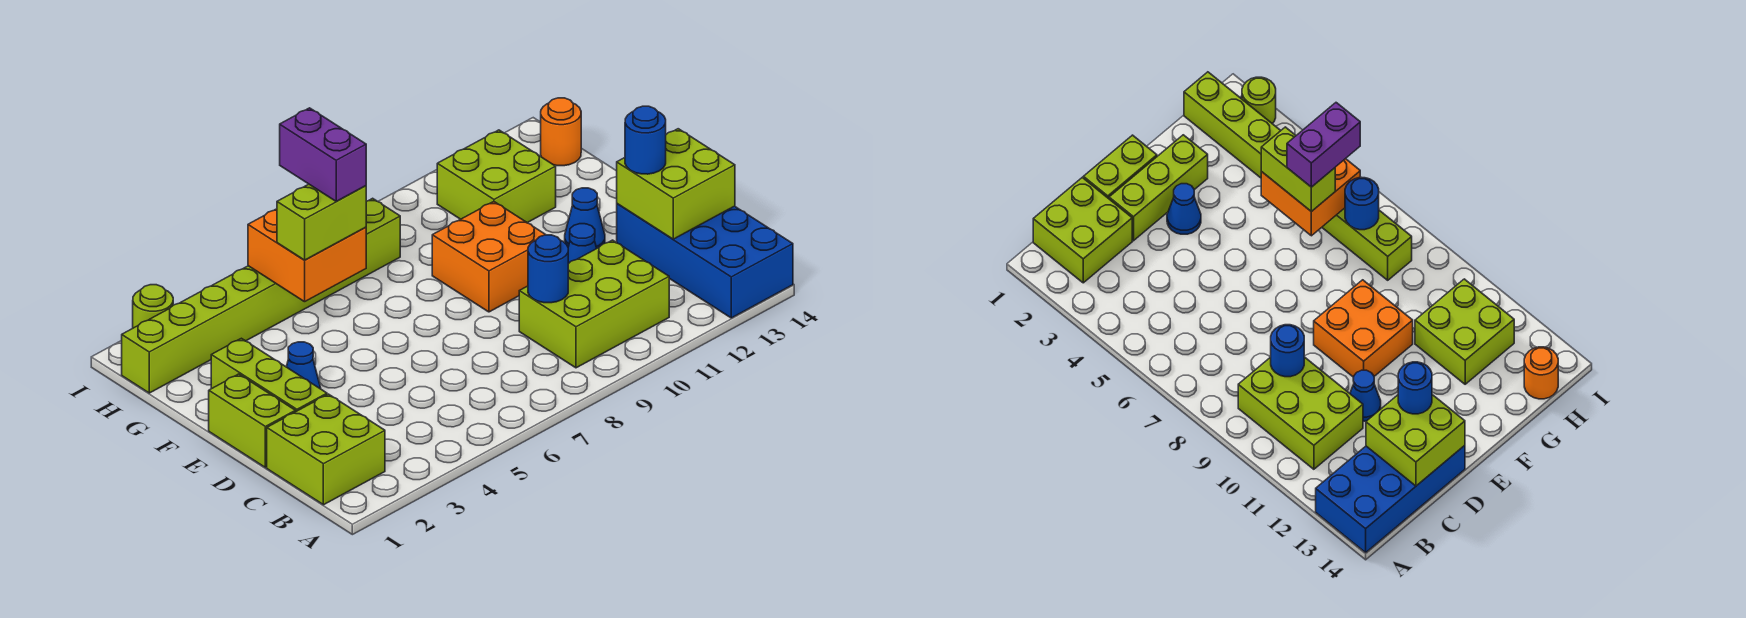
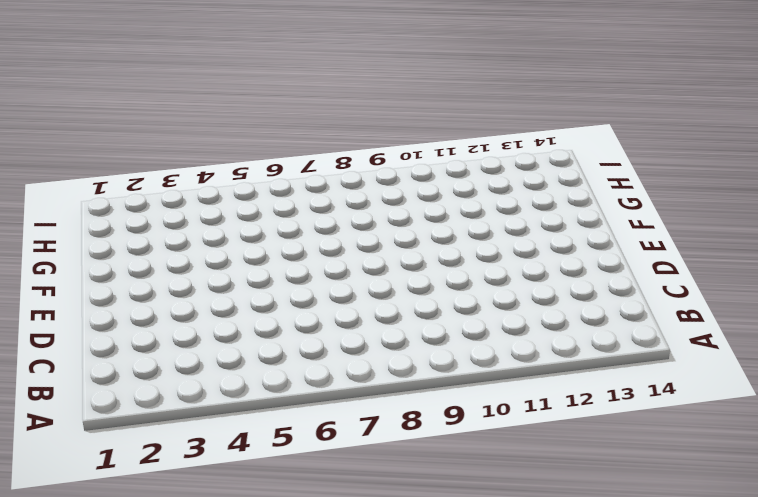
none -> blue 2x4 brick [617,204,793,318]
none -> lime 2x2 brick [267,394,385,505]
none -> lime 2x3 brick [519,240,669,368]

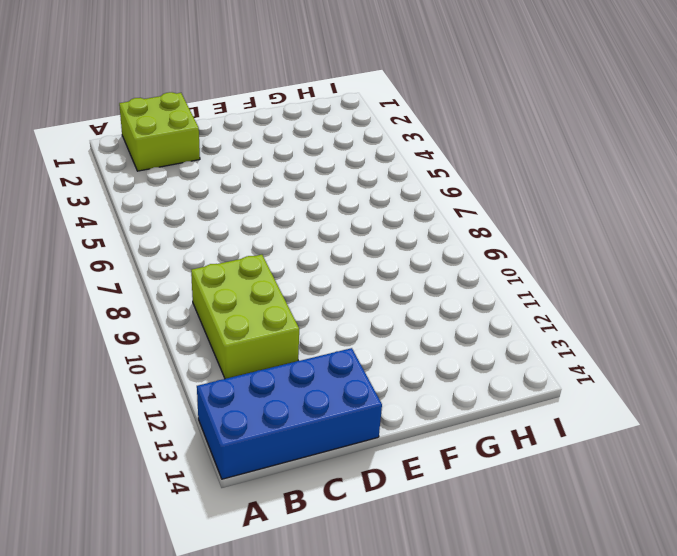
none -> lime 1x2 brick [209,374,295,468]
none -> lime 1x3 brick [211,338,327,412]
none -> blue 1x1 cone [568,224,597,264]

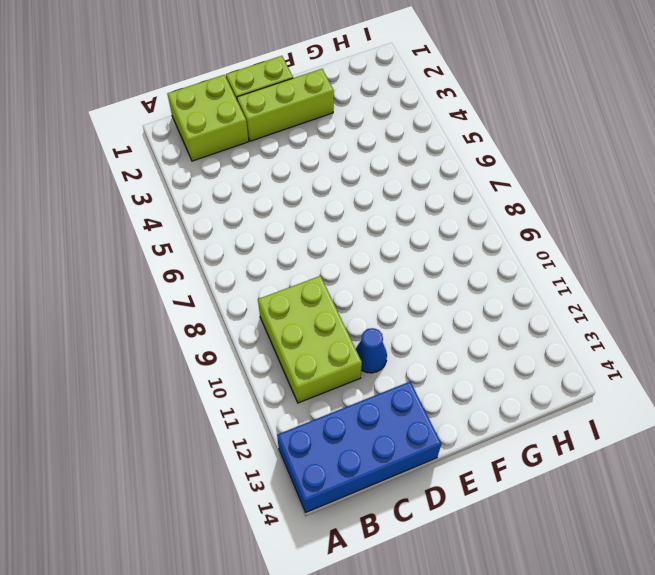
none -> blue 1x1 cone [286,342,321,389]
none -> orange 2x2 brick [432,202,546,312]
none -> blue 1x1 cone [565,188,605,248]

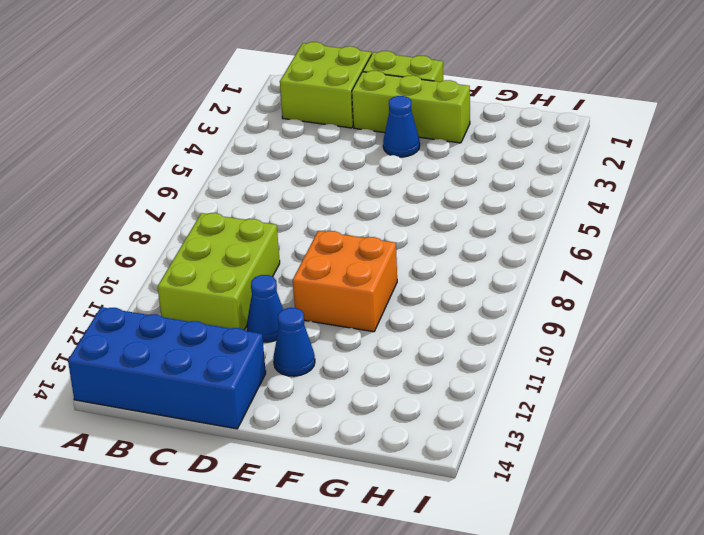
none -> lime 2x2 brick [437,130,556,223]
none -> lime 1x8 brick [122,198,400,393]
none -> orange 1x1 round brick [541,98,581,166]

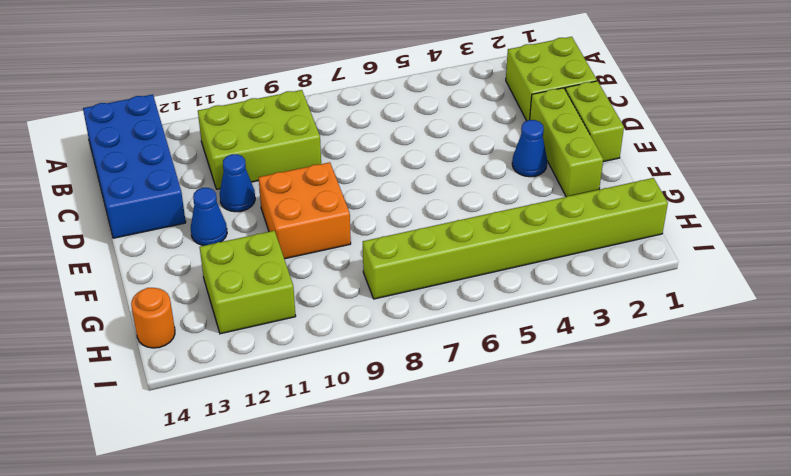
none -> lime 1x1 round brick [133,285,173,328]
none -> blue 1x1 round brick [528,235,568,303]
none -> lime 2x2 brick [617,129,735,239]

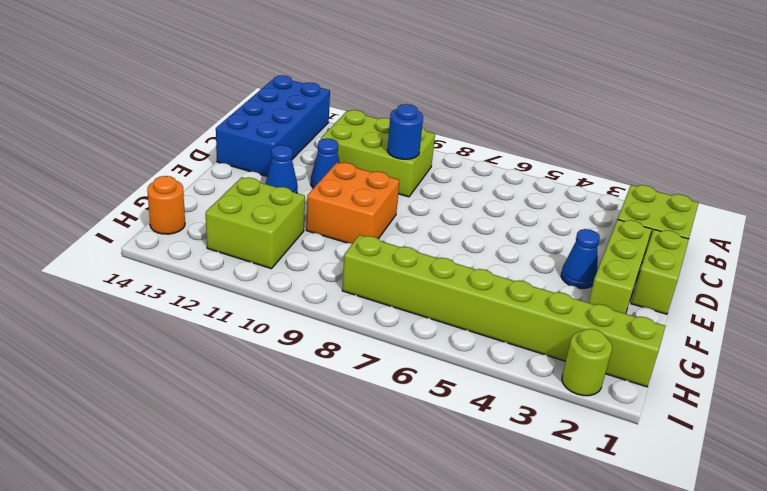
none -> lime 2x2 brick [617,129,735,239]
none -> orange 2x2 brick [248,209,366,302]
none -> blue 1x1 round brick [1345,178,1379,230]

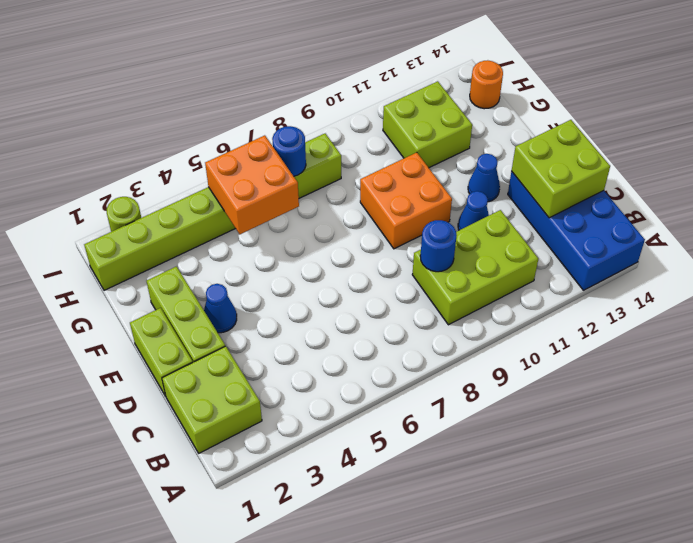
none -> blue 1x1 round brick [625,106,666,174]
none -> lime 1x2 brick [277,184,366,260]
none -> purple 1x2 brick [280,108,366,201]

